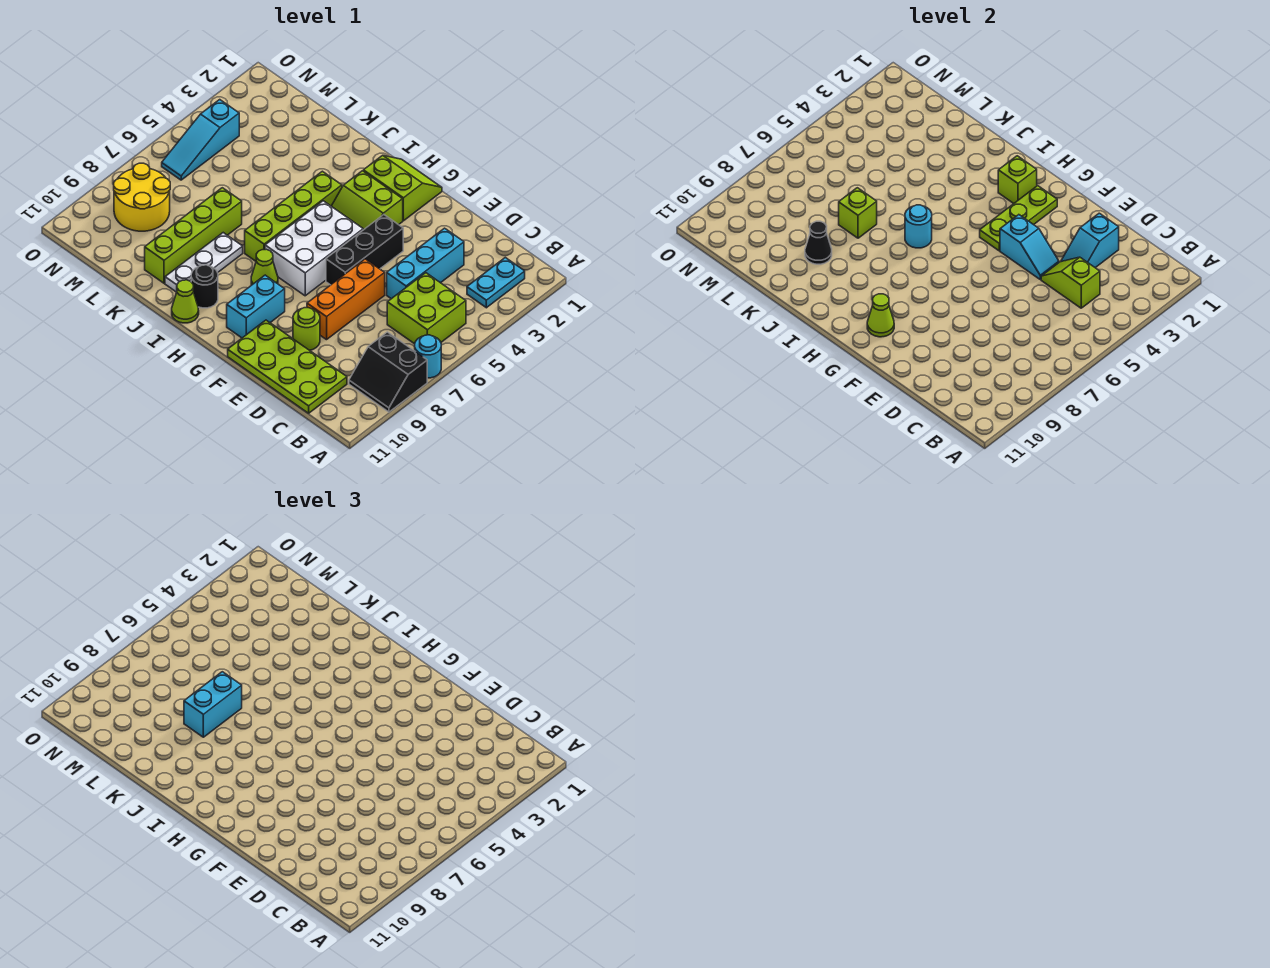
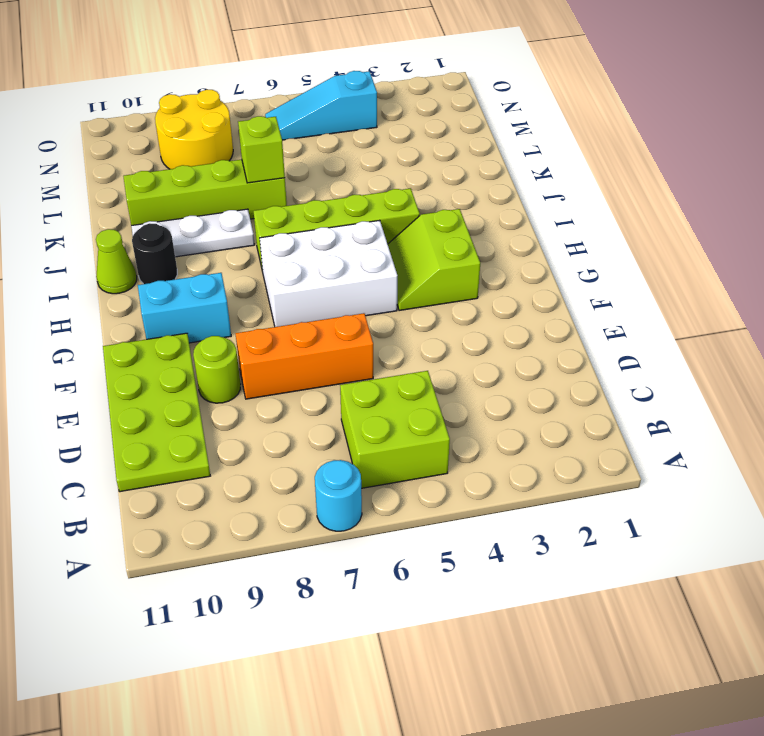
none -> black 2x2 slope [349,332,427,412]
none -> cyan 1x2 plate [467,258,525,308]
none -> cyan 1x3 brick [387,228,464,299]
none -> black 1x3 brick [326,215,403,285]

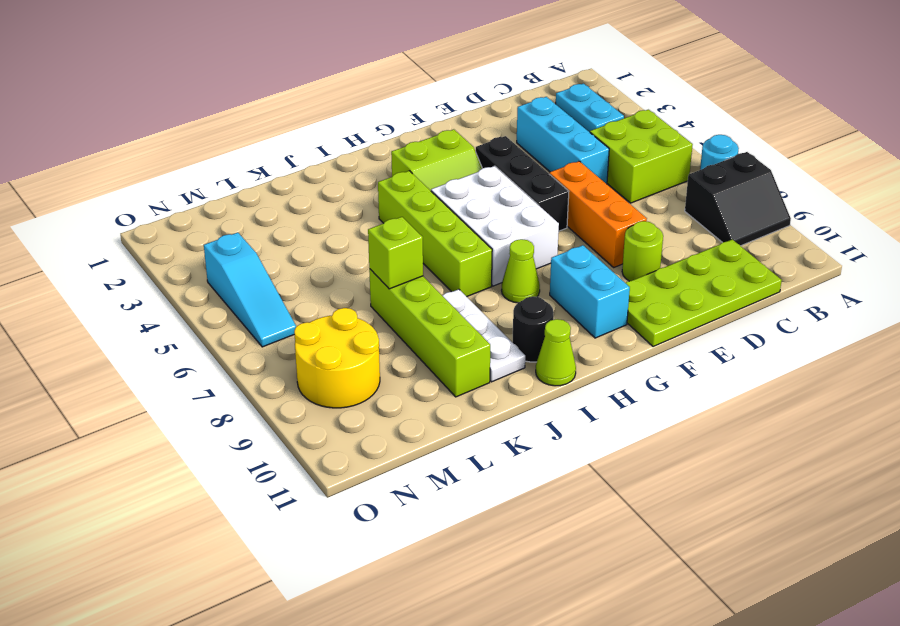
none -> lime 2x2 slope [363,155,442,221]
none -> lime 1x2 slope [1041,257,1100,308]
none -> cyan 1x2 slope [1061,213,1119,268]
none -> cyan 1x2 slope [1000,215,1059,279]

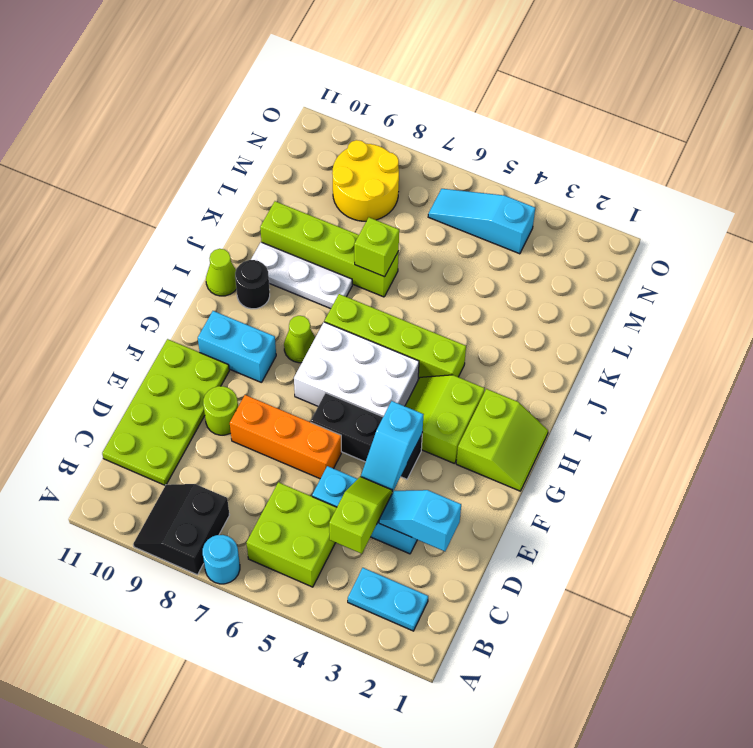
none -> lime 1x3 plate [980,186,1057,251]
none -> lime 1x1 cone [867,294,894,337]
none -> lime 1x1 brick [998,156,1037,203]
none -> cyan 1x1 round brick [905,205,932,248]

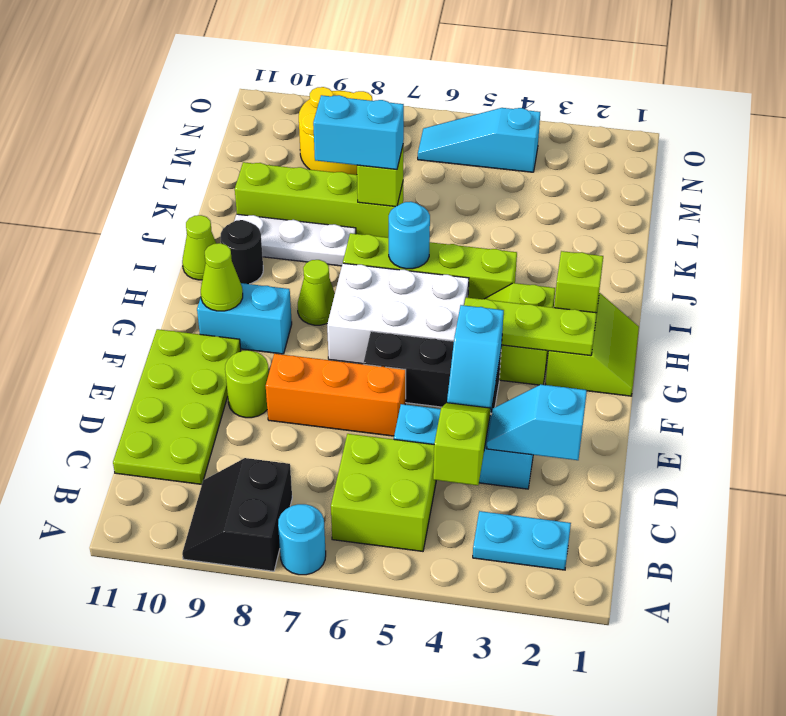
none -> black 1x1 cone [805,221,832,264]

